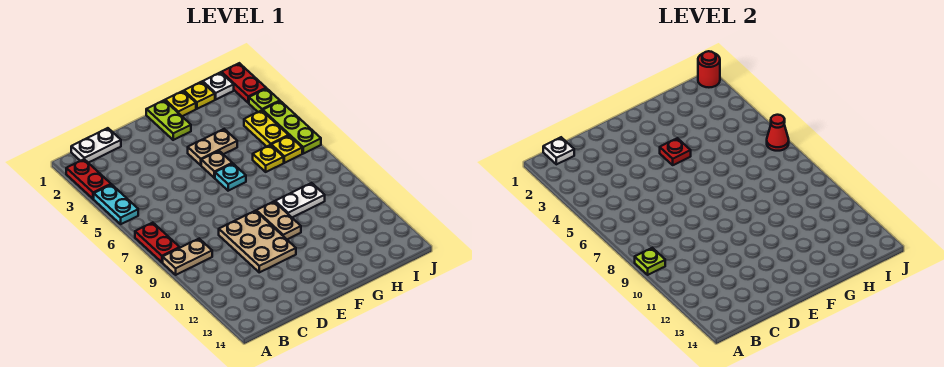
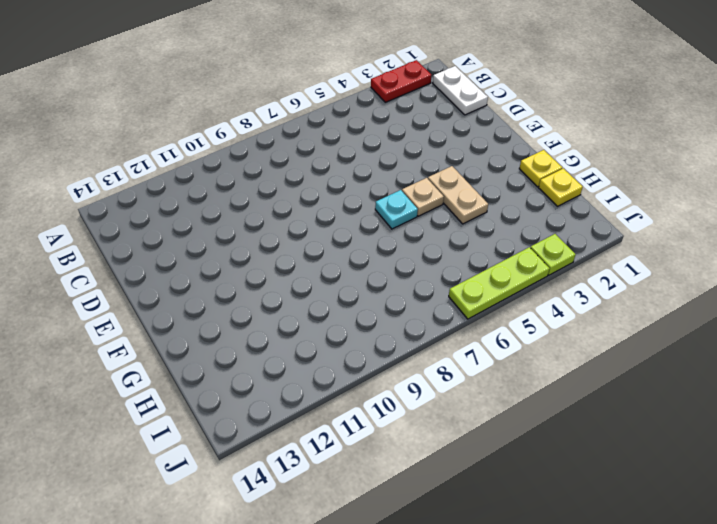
none -> cyan 1x2 plate [94,185,138,224]
none -> red 1x2 plate [135,223,180,262]
none -> tan 1x2 plate [163,239,212,275]

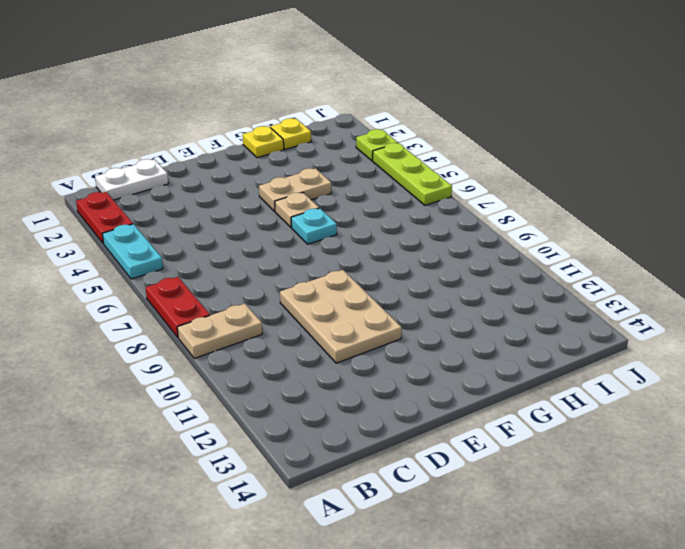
none -> lime 1x2 plate [146,100,191,140]
none -> tan 1x2 plate [256,202,301,239]
none -> white 1x2 plate [275,183,325,217]

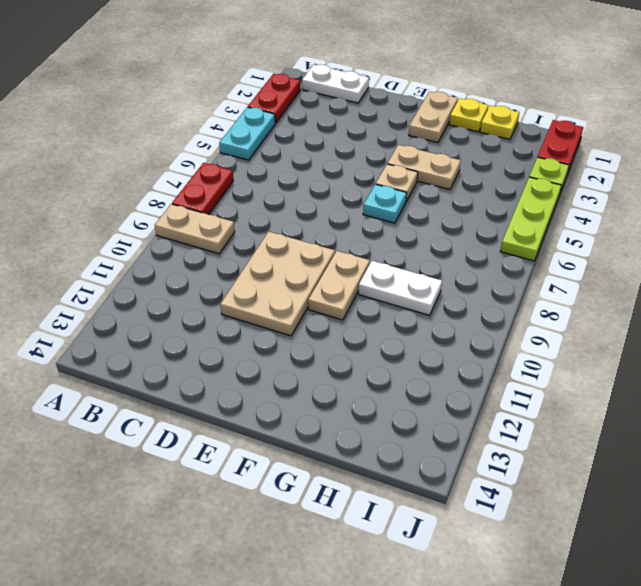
tan 1x2 plate [409,91,458,143] -> lime 1x2 plate [146,100,191,140]
none -> yellow 1x1 plate [253,145,284,172]
none -> white 1x1 plate [203,72,234,99]
none -> yellow 1x2 plate [244,110,289,147]

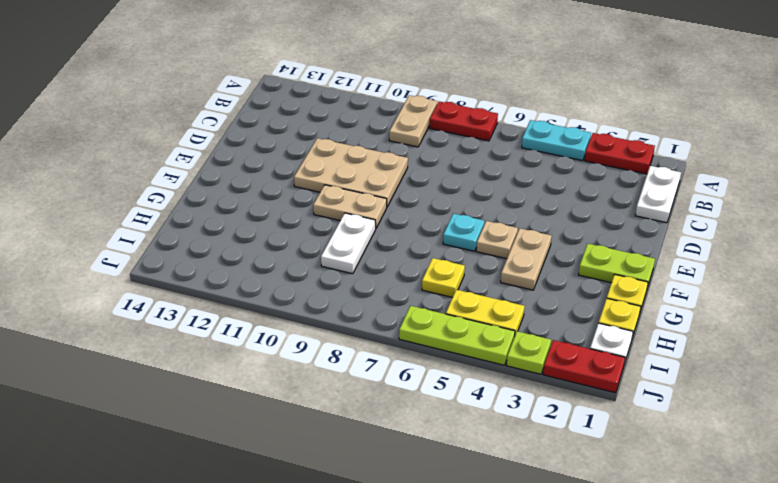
none -> yellow 1x1 plate [271,136,302,163]
none -> lime 1x1 plate [635,248,665,275]
none -> white 1x1 plate [543,137,574,164]

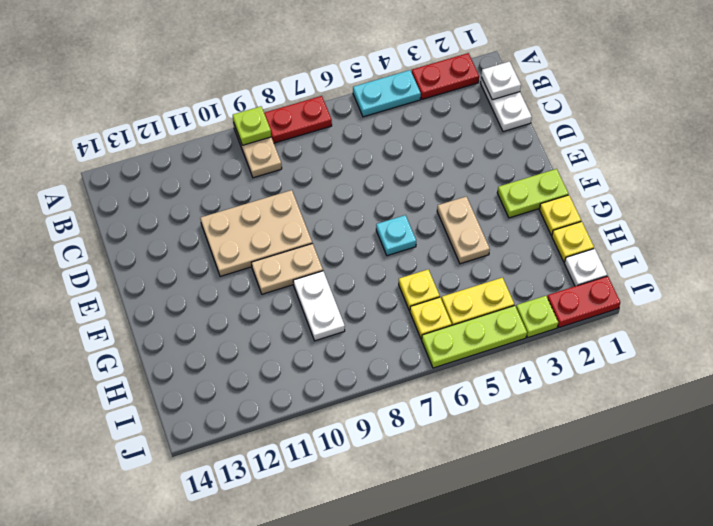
none -> tan 1x1 plate [201,151,232,178]
none -> red 1x1 plate [660,138,691,165]
none -> red 1x1 round brick [698,51,720,87]

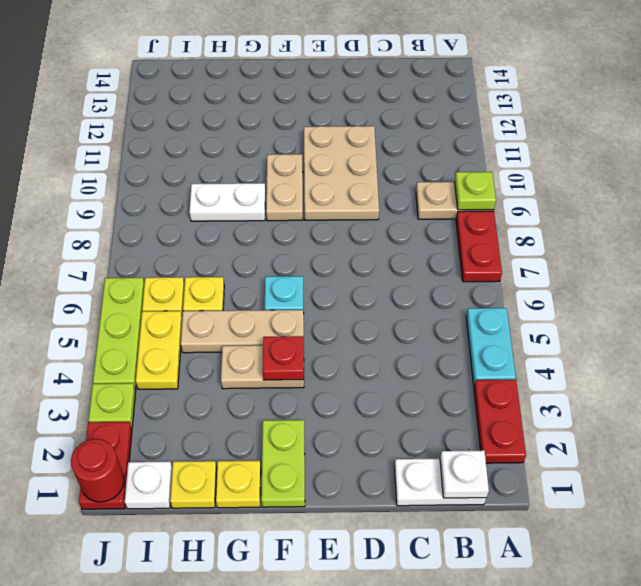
tan 1x3 plate [181,310,304,353] -> tan 1x1 plate [201,151,232,178]
none -> red 1x1 cone [767,115,789,151]

